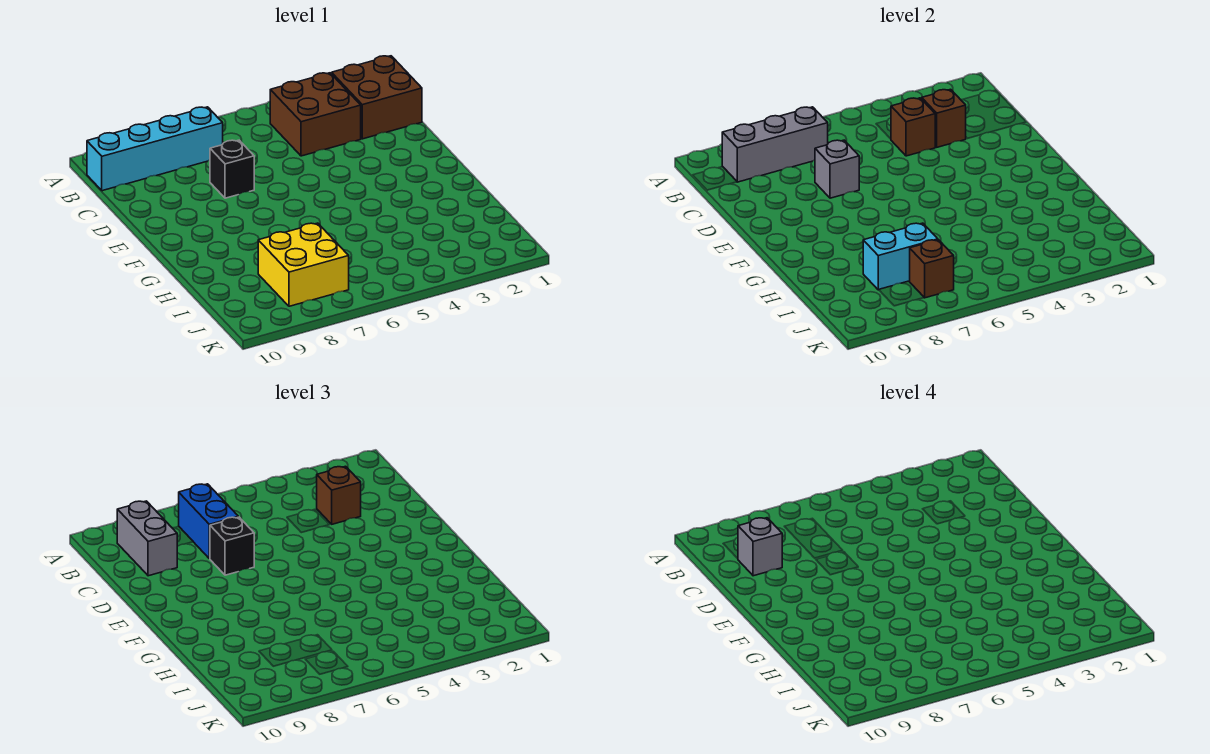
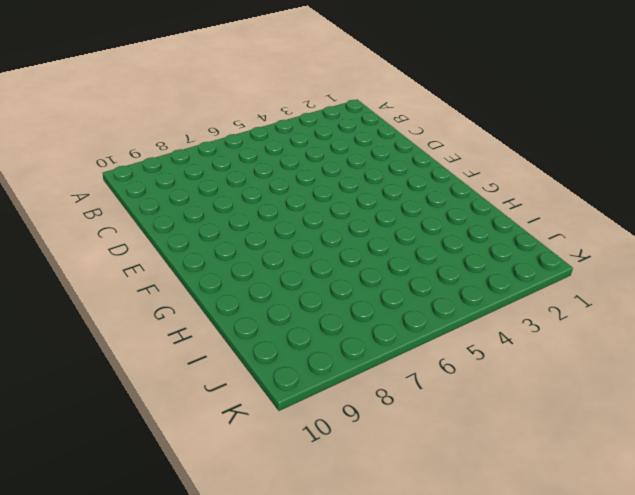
none -> brown 2x2 brick [332,56,422,139]
none -> brown 2x2 brick [270,73,361,156]
none -> cyan 1x4 brick [87,107,223,191]

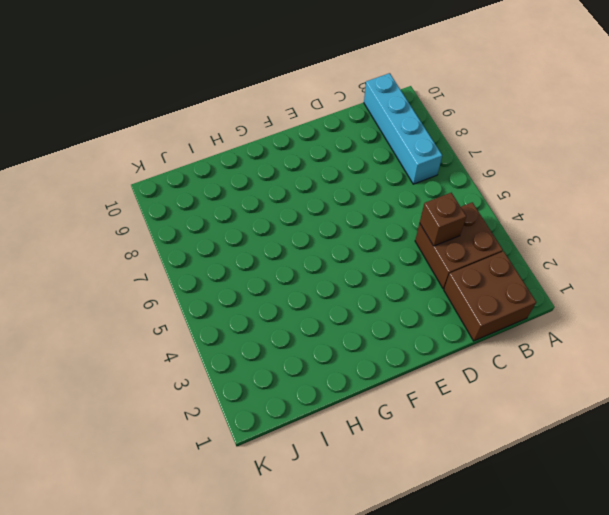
none -> black 1x1 brick [210,140,254,198]
none -> yellow 2x2 brick [258,223,349,306]
none -> grey 1x3 brick [722,107,828,182]

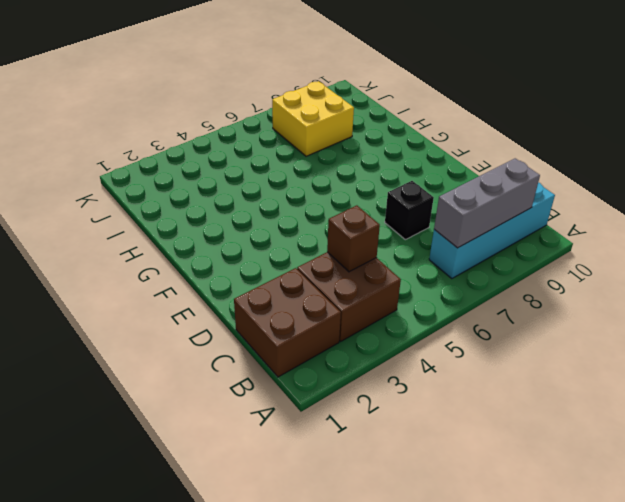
none -> brown 1x1 brick [922,89,966,147]
none -> grey 1x1 brick [815,140,859,198]
none -> cyan 1x2 brick [863,223,938,290]

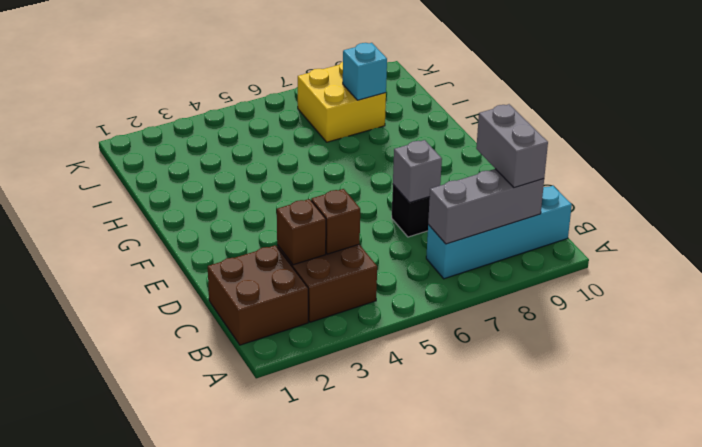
cyan 1x1 brick [343,43,387,100] -> cyan 1x2 brick [863,223,938,290]
none -> brown 1x1 brick [910,240,954,298]
none -> blue 1x2 brick [179,484,238,559]
none -> brown 1x1 brick [317,466,361,524]

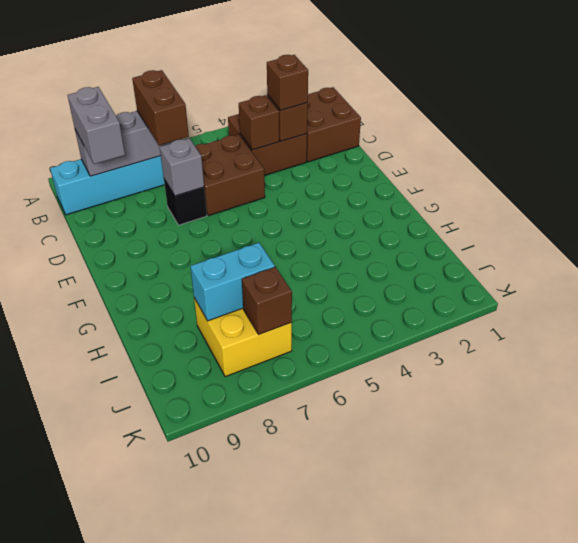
brown 1x2 brick [132,70,189,145] -> blue 1x2 brick [179,484,238,559]
brown 2x2 brick [195,134,265,216] -> none
none -> black 1x1 brick [210,517,254,575]
none -> grey 1x1 brick [738,518,782,576]

